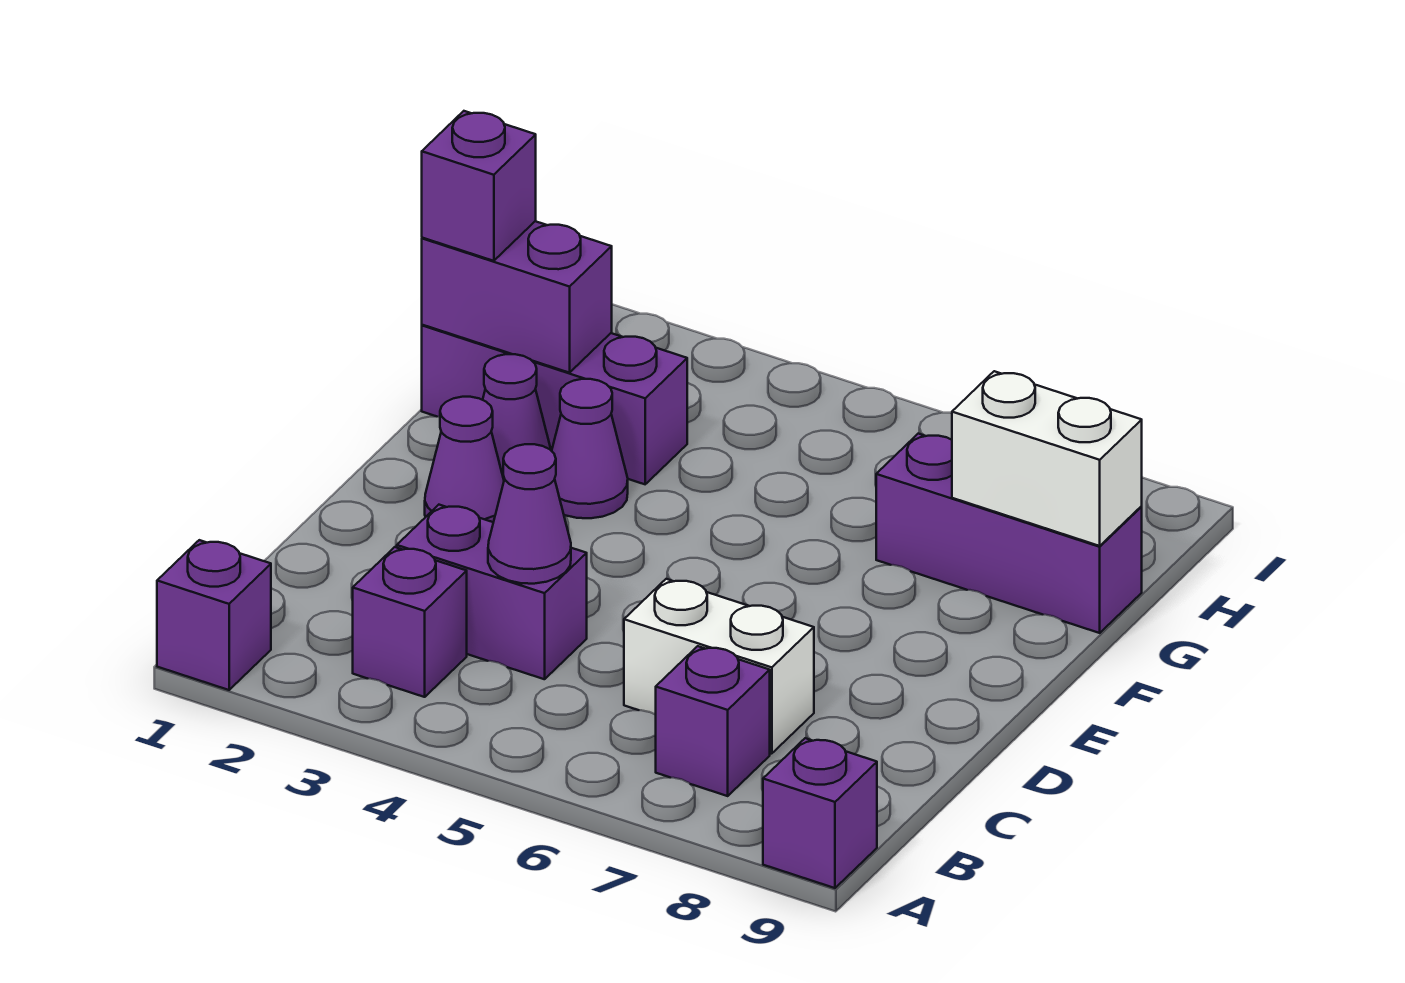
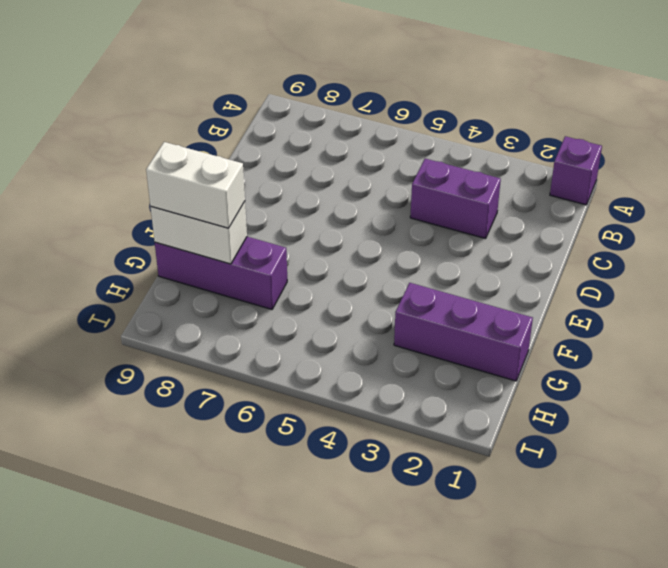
white 1x2 brick [146,142,245,228] -> white 1x2 brick moved to [624,579,814,754]
none -> purple 1x1 brick [763,738,877,888]
none -> purple 1x1 brick [353,547,467,697]
none -> purple 1x1 brick [656,646,770,796]

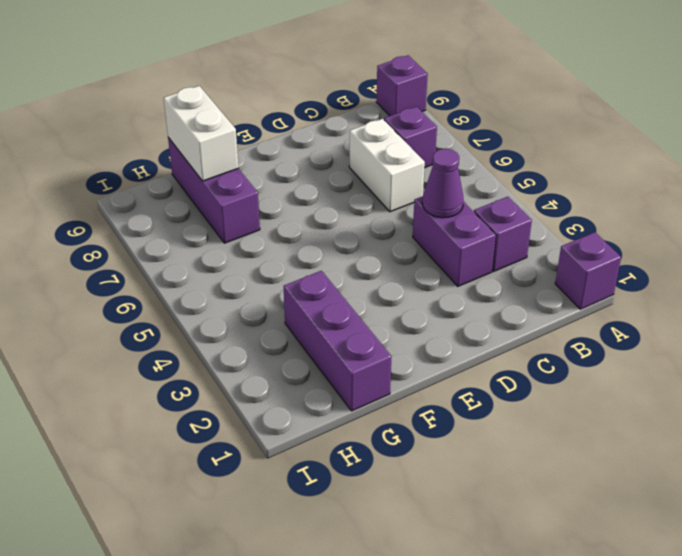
none -> purple 1x1 cone [425,397,504,522]
none -> purple 1x1 cone [483,354,551,479]
none -> purple 1x1 cone [552,379,628,518]

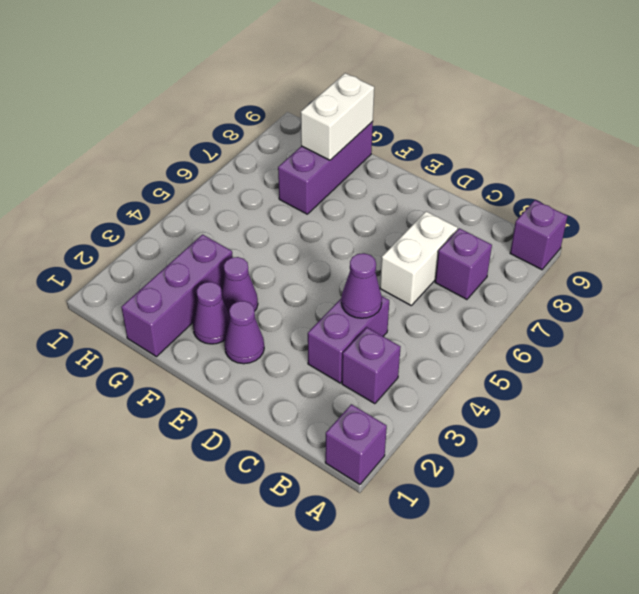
none -> purple 1x2 brick [422,221,612,373]
none -> purple 1x1 brick [422,111,536,261]

